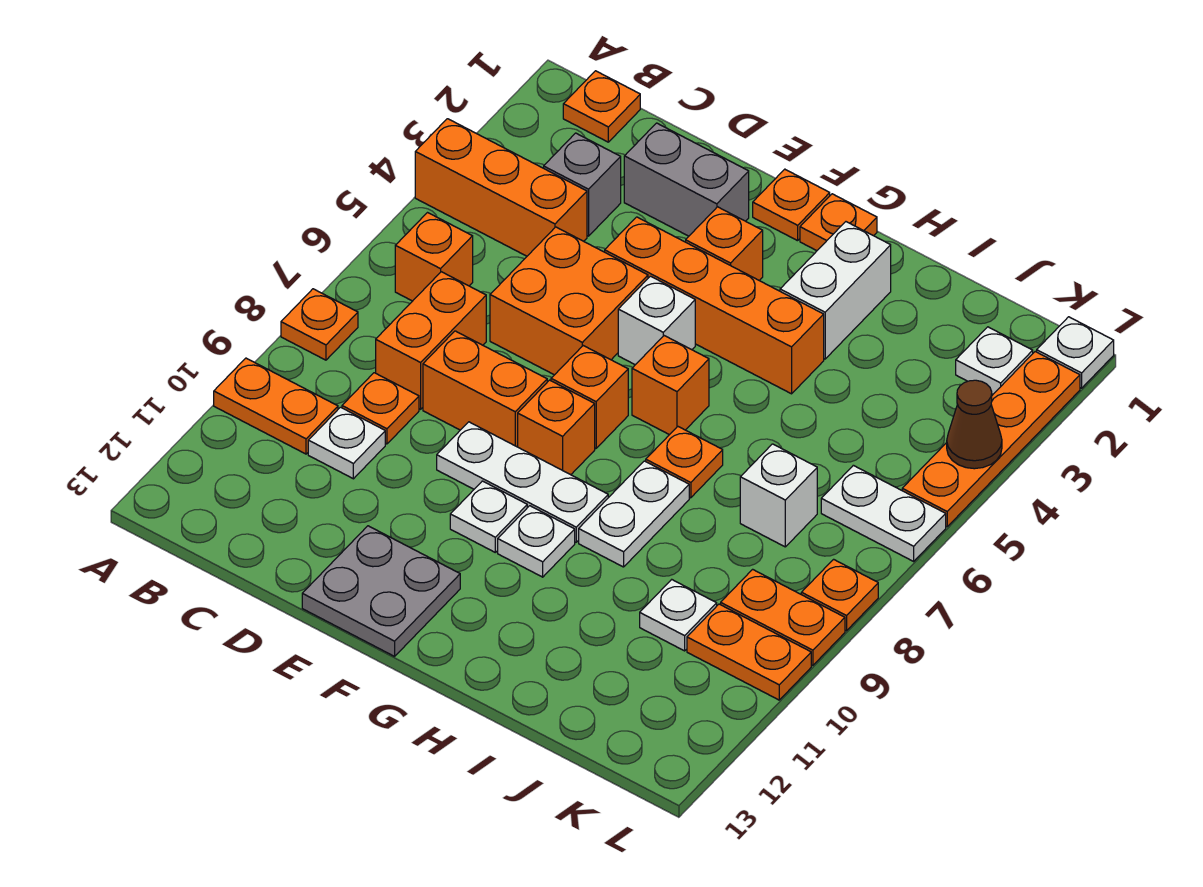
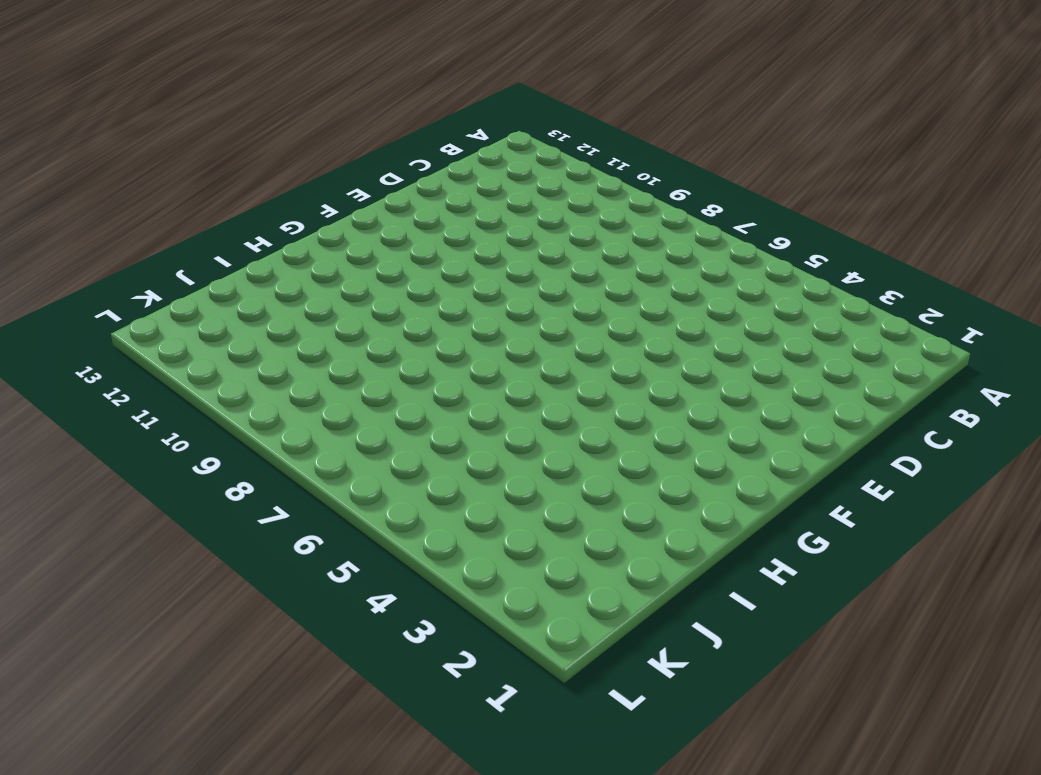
none -> orange 1x3 brick [415,119,587,256]
none -> orange 1x1 plate [281,289,358,360]
none -> orange 1x2 plate [214,358,338,454]
none -> orange 1x1 plate [563,71,640,142]

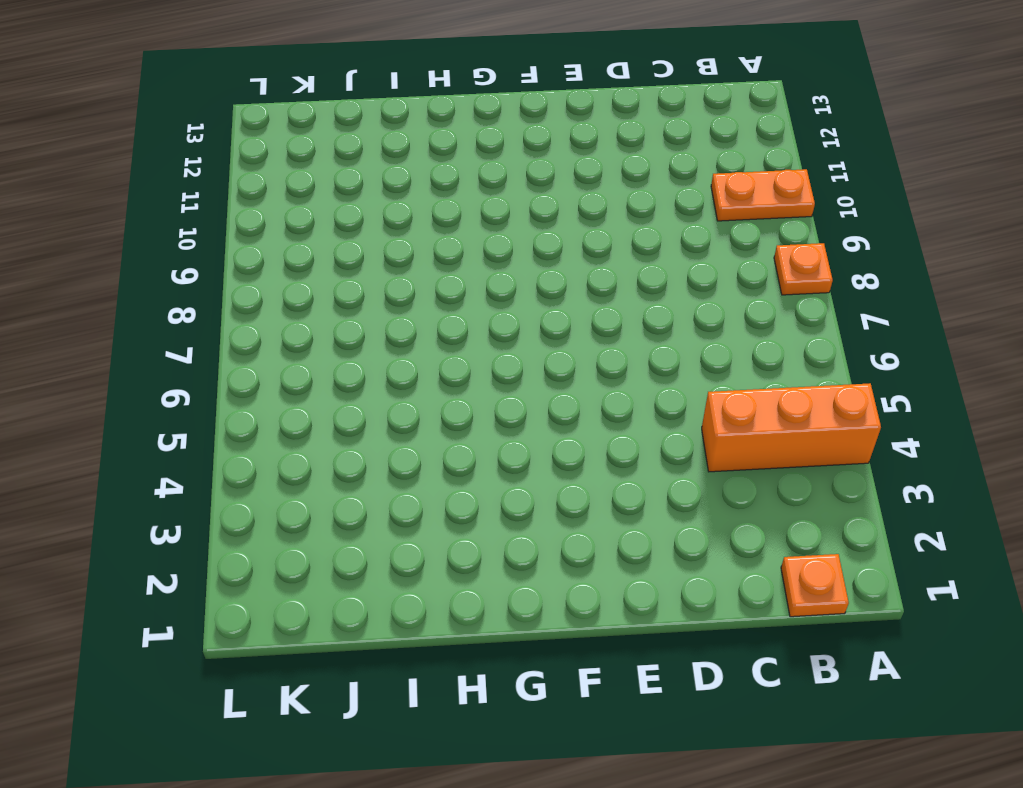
none -> orange 1x1 brick [395,213,473,301]
none -> grey 1x1 brick [544,133,621,236]
none -> orange 1x2 brick [376,272,486,409]
none -> orange 1x1 plate [342,373,419,444]

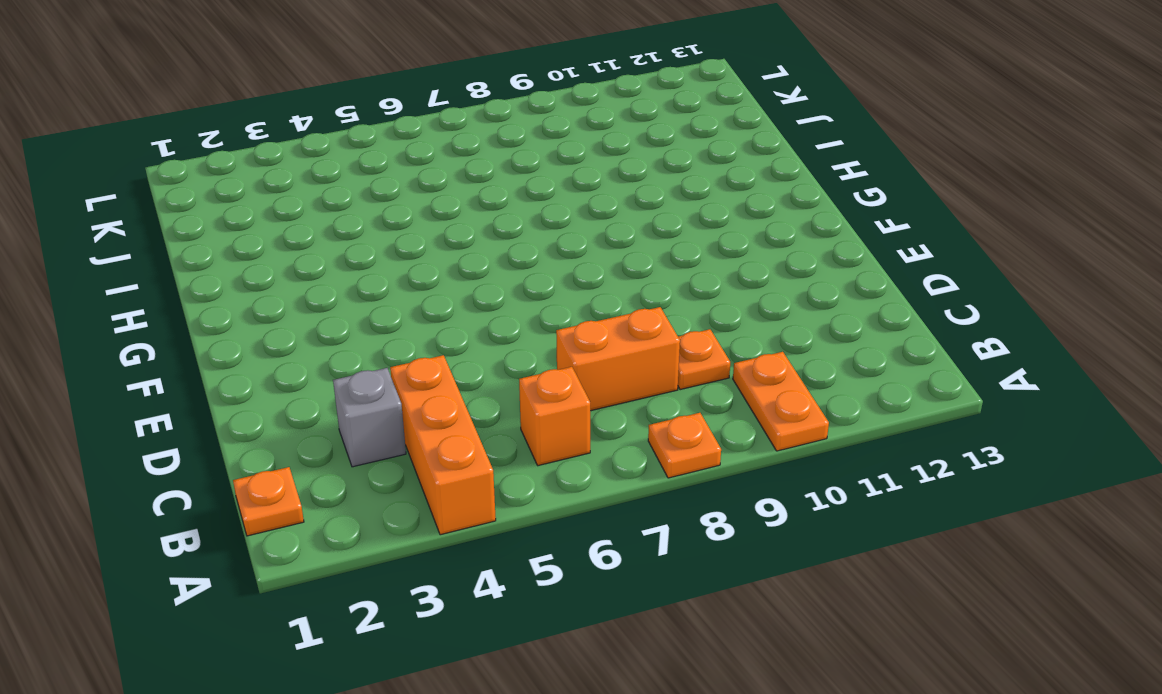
none -> white 1x1 plate [308,407,385,479]
none -> grey 1x2 brick [624,123,749,236]
none -> orange 2x2 brick [490,227,648,375]
none -> orange 1x2 brick [423,331,547,447]

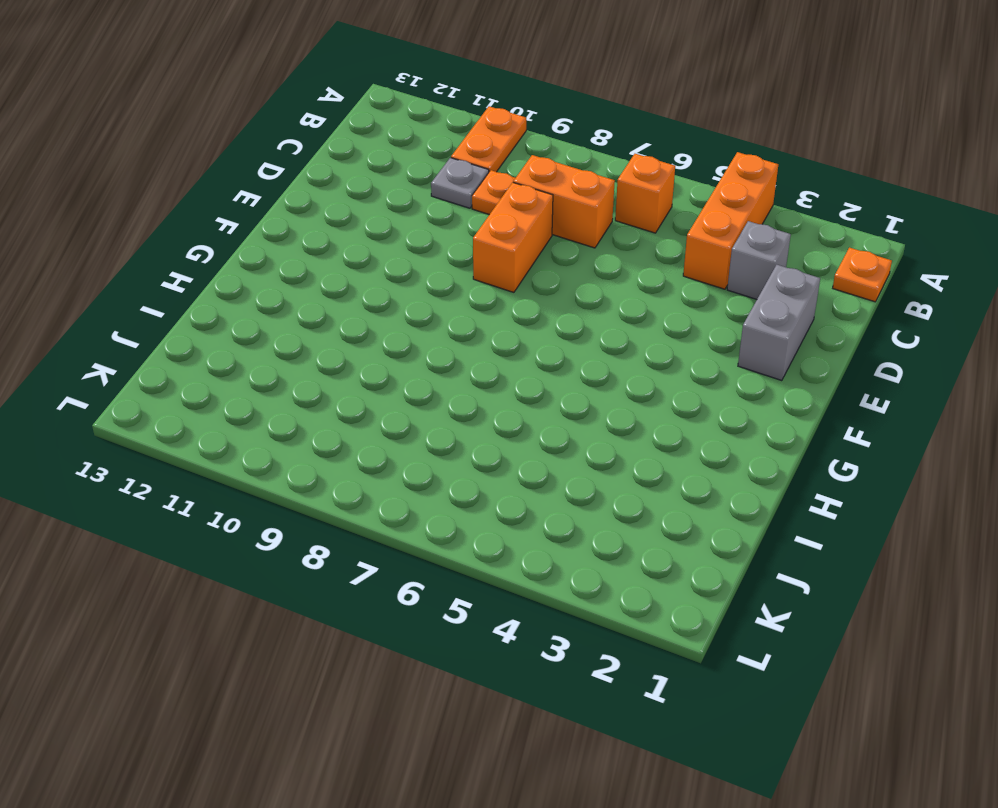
grey 1x1 plate [431,158,489,208] -> white 1x1 plate [308,407,385,479]
none -> orange 1x1 plate [281,289,358,360]
none -> orange 2x2 brick [490,227,648,375]
none -> orange 1x4 brick [605,217,824,394]
none -> white 1x3 plate [437,422,608,542]

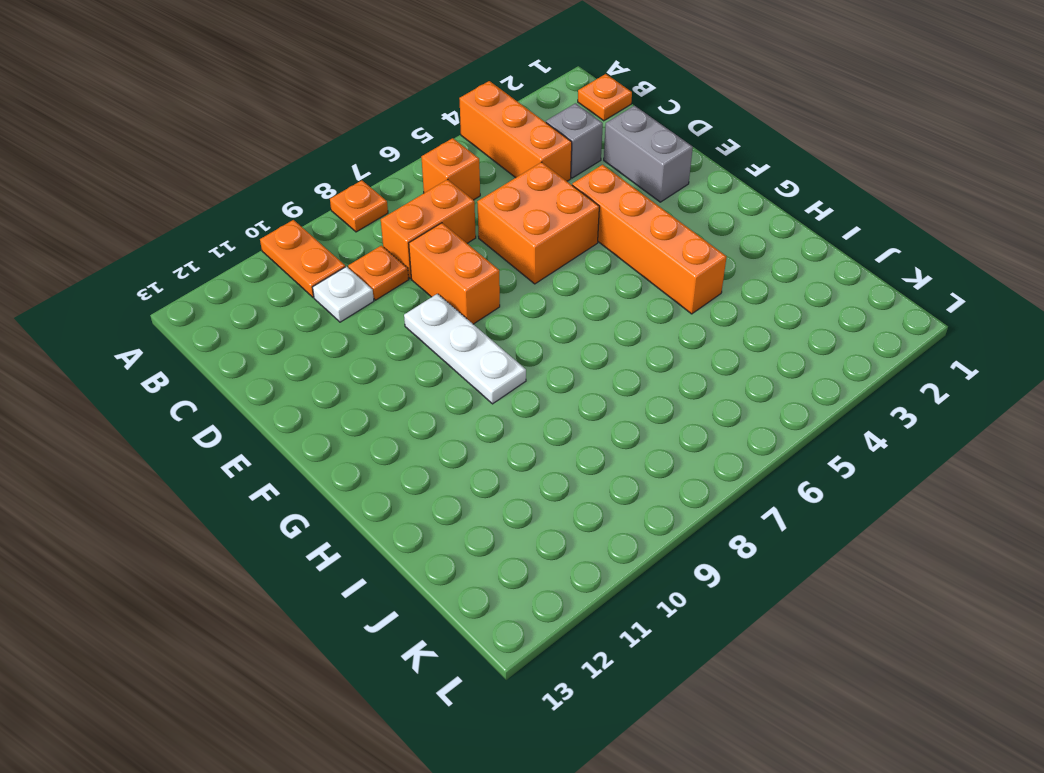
none -> grey 2x2 plate [302,526,460,656]
none -> orange 1x1 plate [753,169,830,241]
none -> orange 1x1 brick [686,207,763,280]
none -> white 1x1 brick [618,276,695,365]

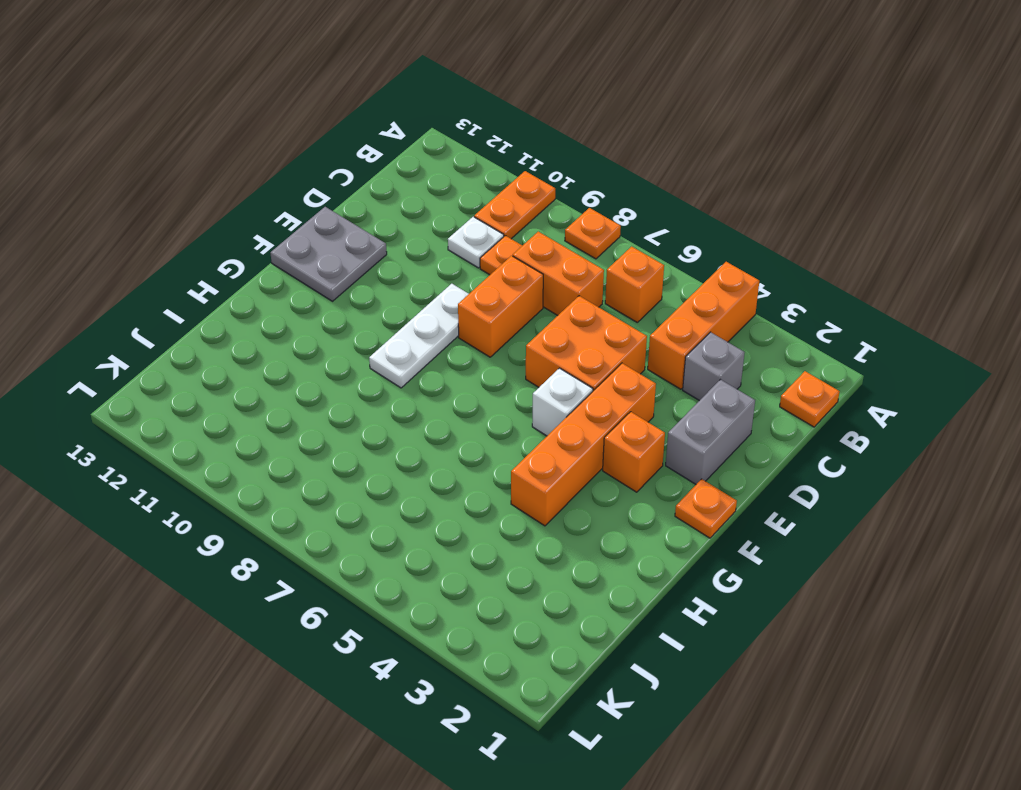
none -> orange 1x1 brick [551,346,628,448]
none -> orange 1x1 brick [518,380,595,475]
none -> white 1x1 plate [450,481,527,552]
none -> orange 1x1 plate [800,194,877,251]

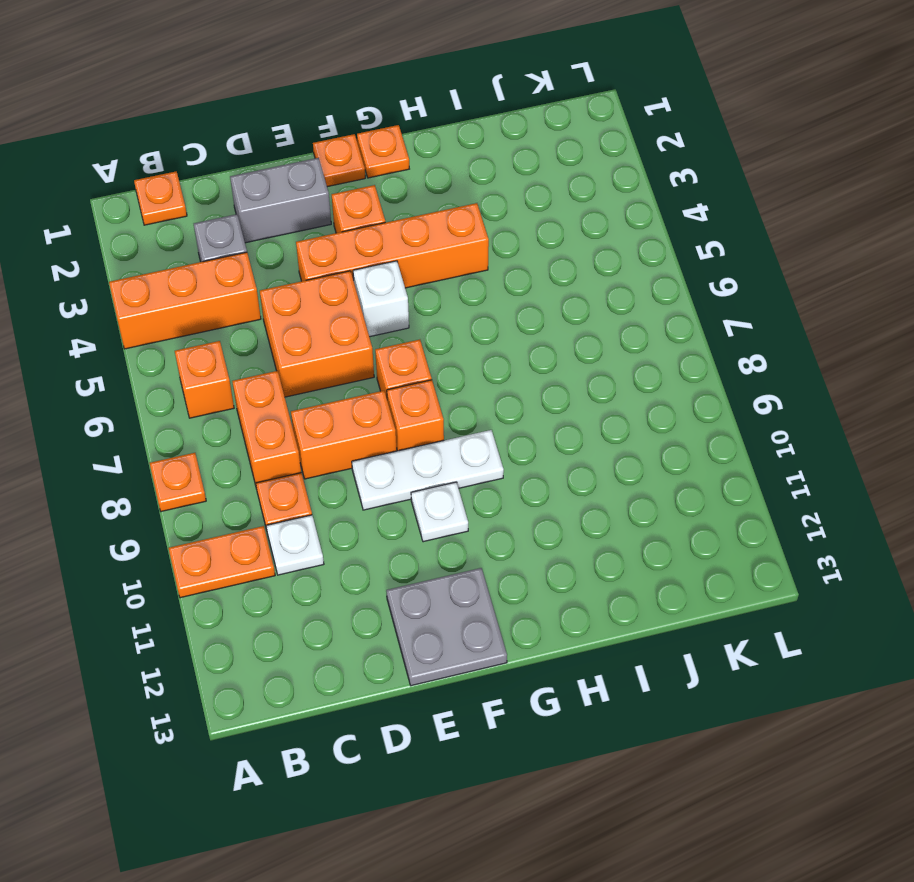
none -> orange 1x1 brick [632,336,709,435]
none -> white 1x1 plate [498,506,575,577]
none -> white 1x2 brick [780,222,891,359]
none -> orange 1x1 plate [646,426,723,498]

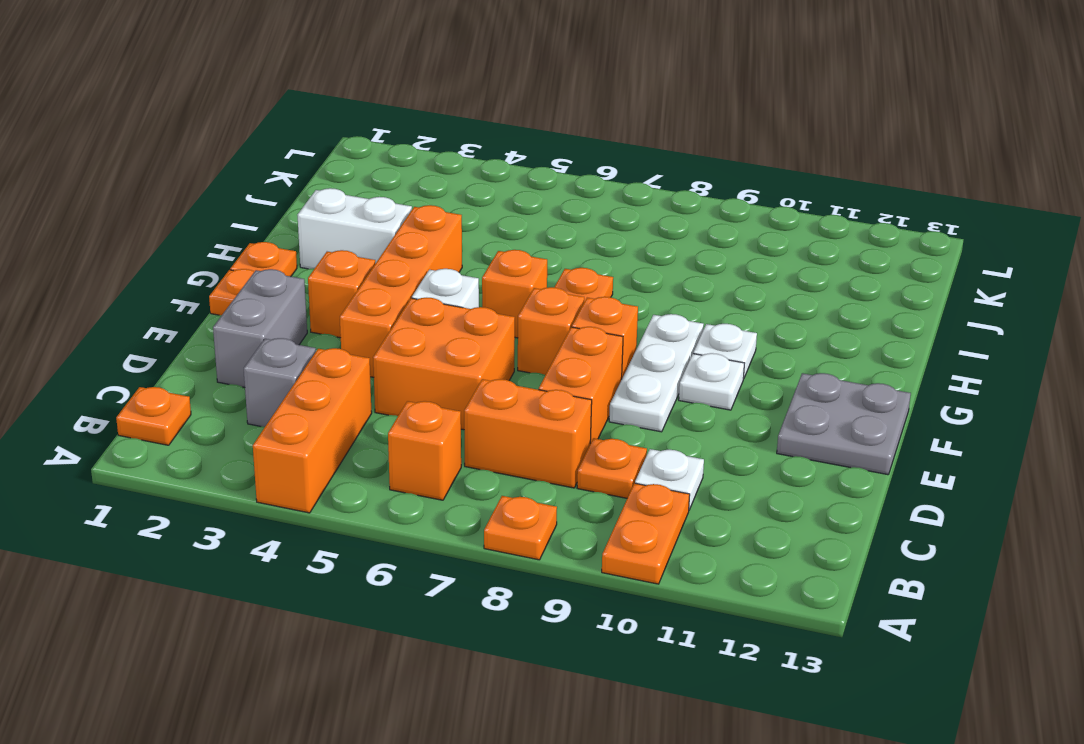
none -> white 1x2 plate [579,461,689,567]
none -> white 1x1 brick [740,444,817,547]
none -> white 1x1 plate [640,580,717,651]
none -> white 1x1 plate [956,327,1033,394]

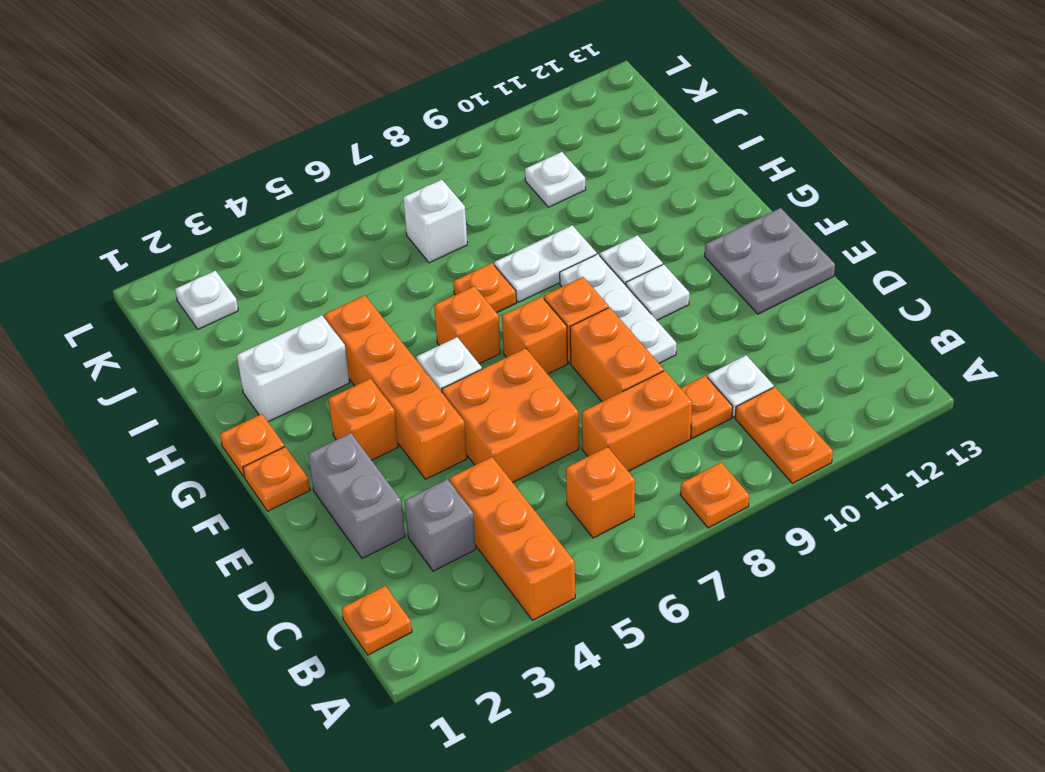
none -> white 1x2 plate [821,465,946,561]
none -> orange 1x2 plate [721,569,845,665]
none -> orange 1x2 plate [687,604,811,700]
none -> white 1x1 plate [1037,317,1114,388]

